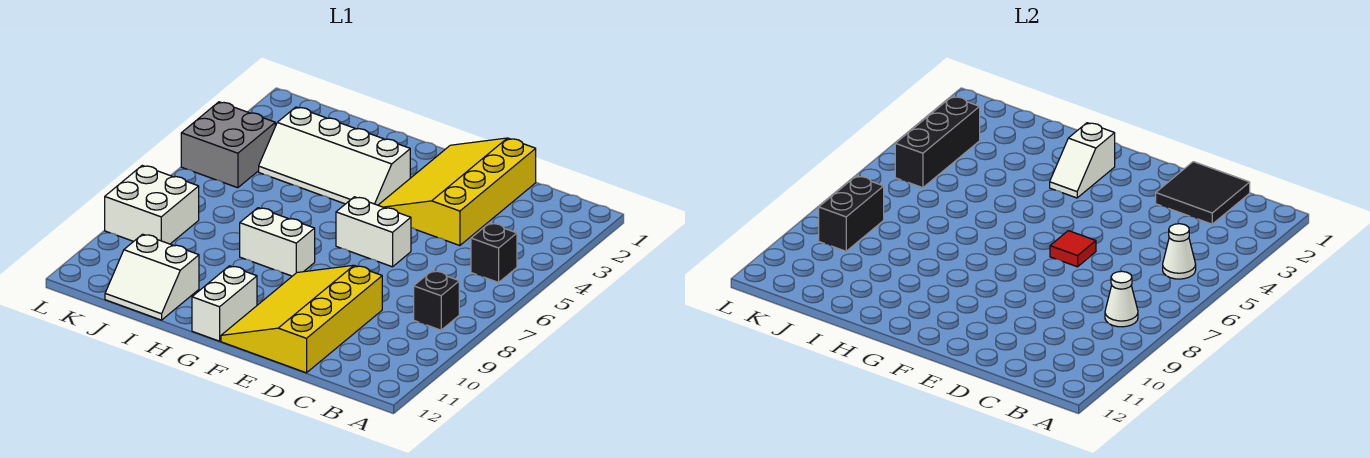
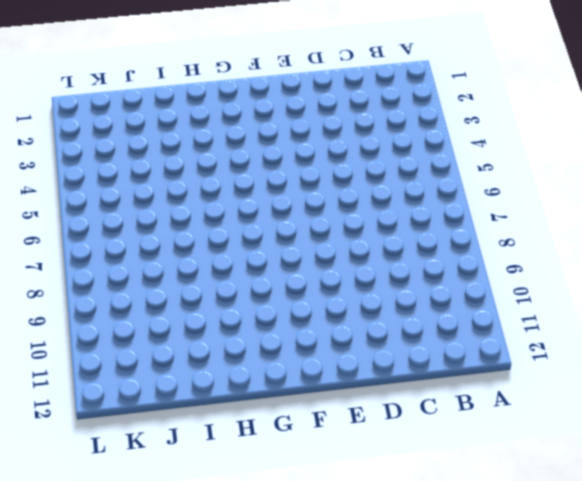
none -> black 1x1 brick [471,223,517,282]
none -> black 1x1 brick [414,271,459,330]
none -> yellow 3x4 slope [378,138,536,246]

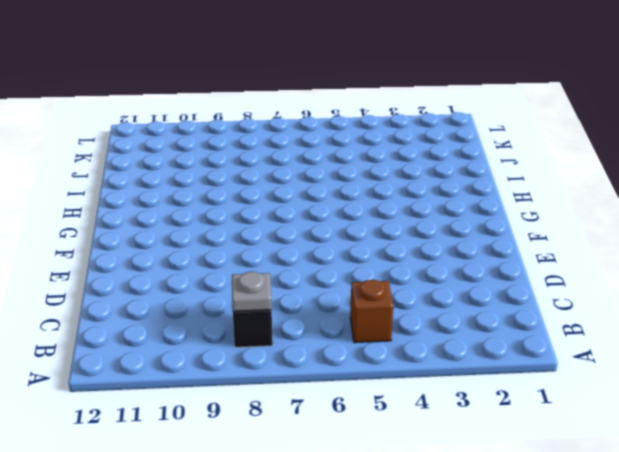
brown 1x1 brick [350,280,393,343] -> black 1x1 brick [471,223,517,282]
grey 1x1 plate [232,272,272,311] -> white 1x1 cone [1105,271,1138,327]
none -> yellow 3x4 slope [378,138,536,246]
none -> yellow 3x4 slope [221,265,382,373]
none -> white 1x2 brick [336,197,411,267]

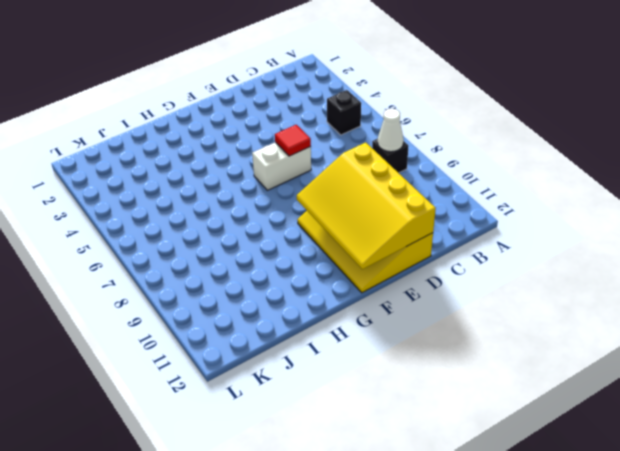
yellow 3x4 slope [297,143,436,269] -> yellow 3x4 slope moved to [378,138,536,246]
none -> white 2x4 slope [259,107,410,205]
none -> white 1x2 brick [240,208,315,276]
none -> white 1x2 brick [192,266,257,341]

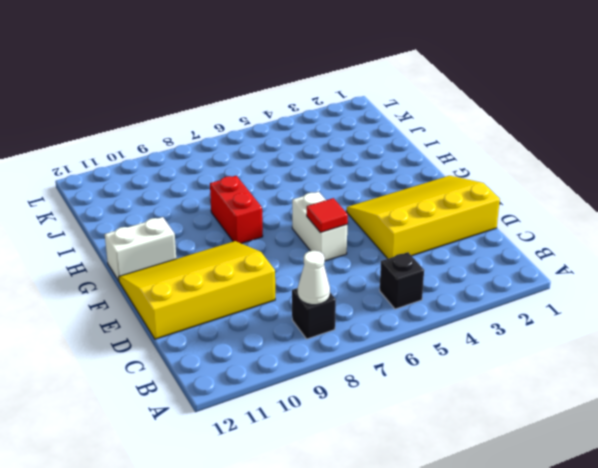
red 1x2 brick [210,176,263,244] -> white 1x2 brick [240,208,315,276]
none -> white 2x4 slope [259,107,410,205]
none -> white 2x2 slope [105,234,199,320]
none -> grey 2x2 brick [181,102,275,188]

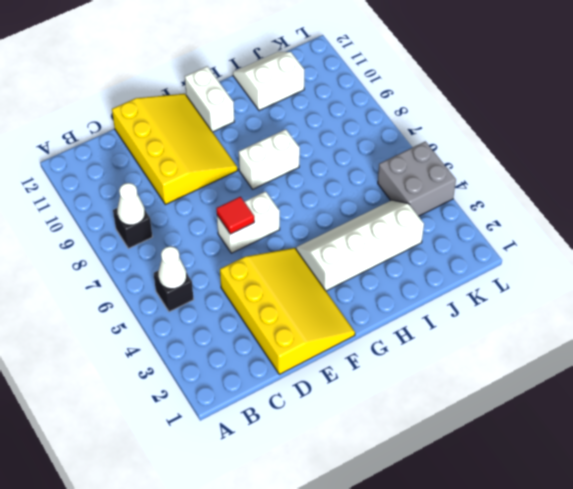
none -> white 2x2 brick [105,166,199,244]
none -> black 2x2 tile [1156,162,1250,224]
none -> white 1x2 slope [1050,123,1115,198]

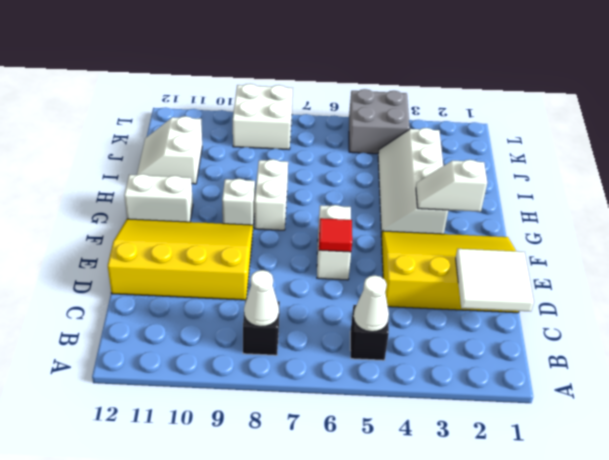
white 2x2 tile [456,249,534,311] -> black 2x2 tile [1156,162,1250,224]
white 1x1 brick [222,179,255,225] -> none
none -> black 1x3 brick [895,97,980,188]
none -> black 1x2 brick [819,176,884,251]

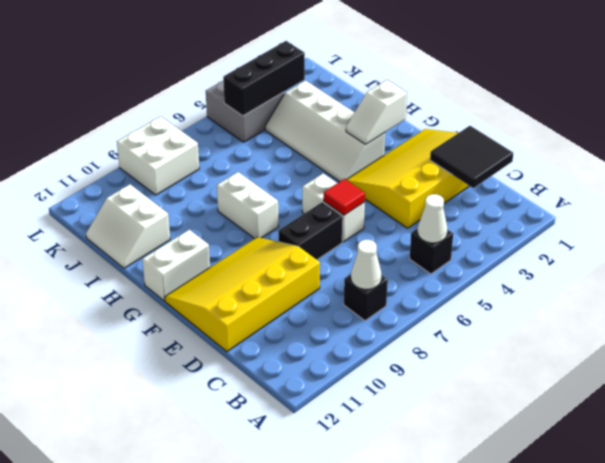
black 1x2 brick [279,202,343,260] -> black 1x2 brick moved to [819,176,884,251]

